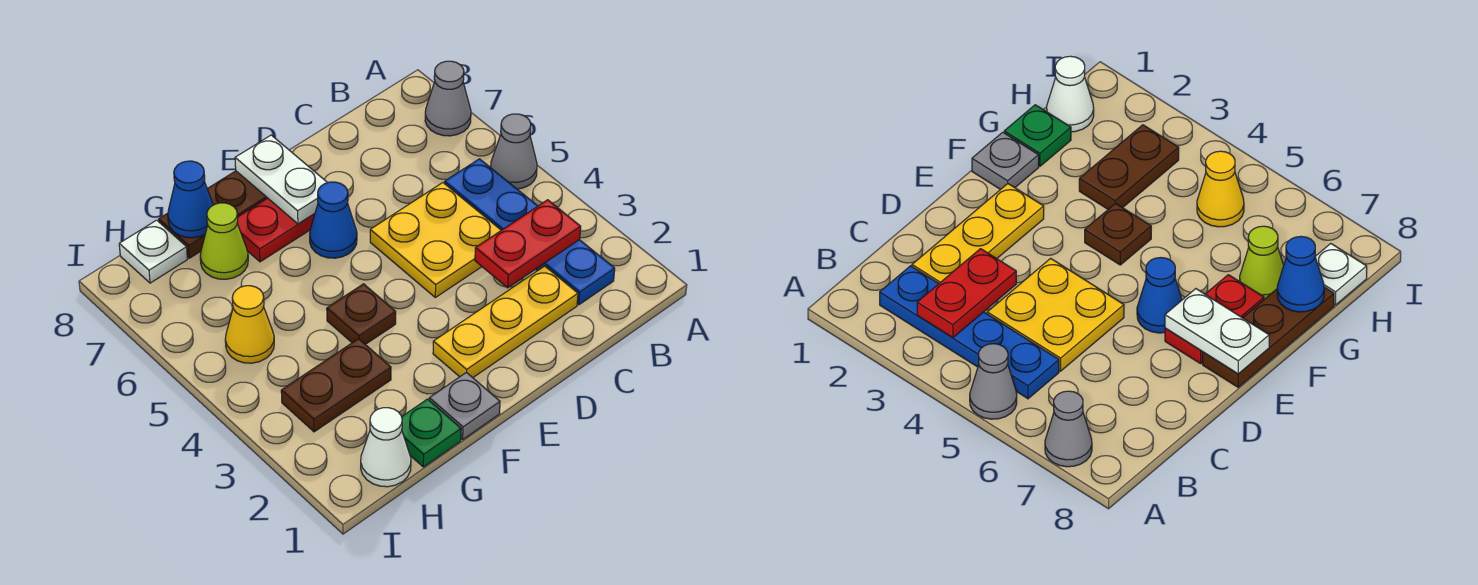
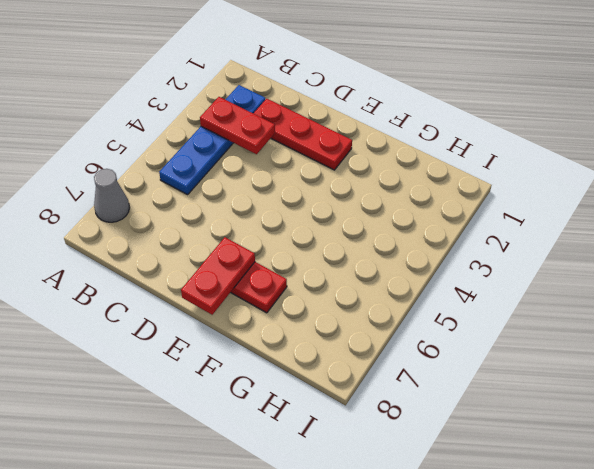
red 1x3 plate [254,99,352,170] -> yellow 1x3 plate [433,266,578,378]
red 1x2 plate [181,237,255,315] -> white 1x2 plate [235,135,327,224]
none -> grey 1x1 cone [491,114,537,189]
none -> yellow 2x2 plate [370,183,501,297]
none -> blue 1x1 cone [310,182,357,258]

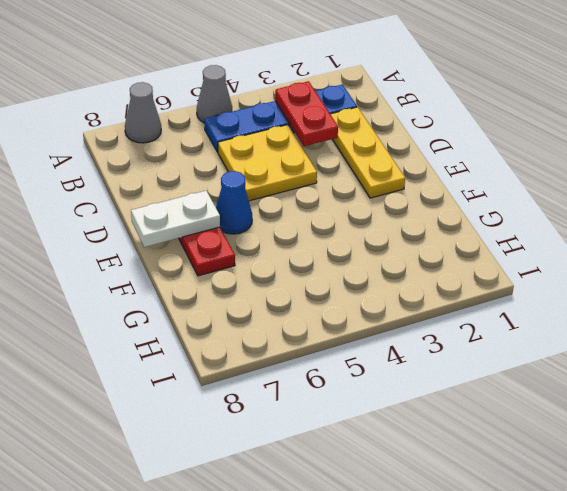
none -> brown 1x3 plate [159,171,267,258]
none -> grey 1x1 plate [429,372,500,439]
none -> brown 1x1 plate [327,284,396,344]

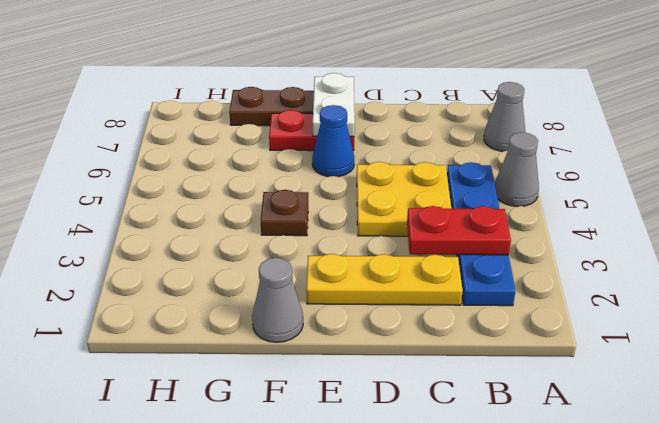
grey 1x1 cone [252,258,303,342] -> grey 1x1 plate [429,372,500,439]
none -> green 1x1 plate [402,399,461,467]
none -> brown 1x2 plate [281,339,391,432]
none -> lime 1x1 cone [200,203,248,279]

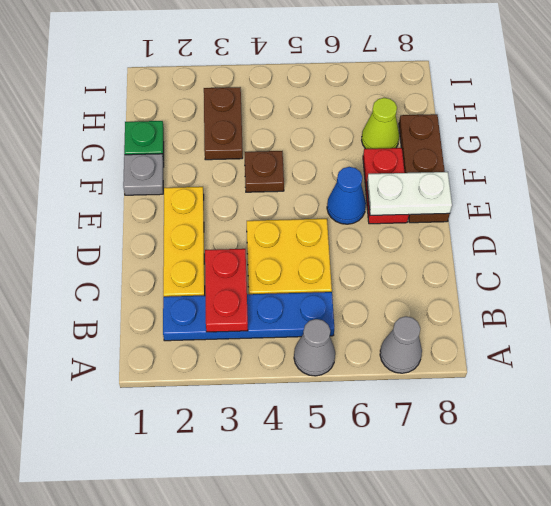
none -> white 1x1 cone [361,408,411,487]
none -> yellow 1x1 cone [225,286,274,363]
none -> white 1x1 plate [119,220,187,283]

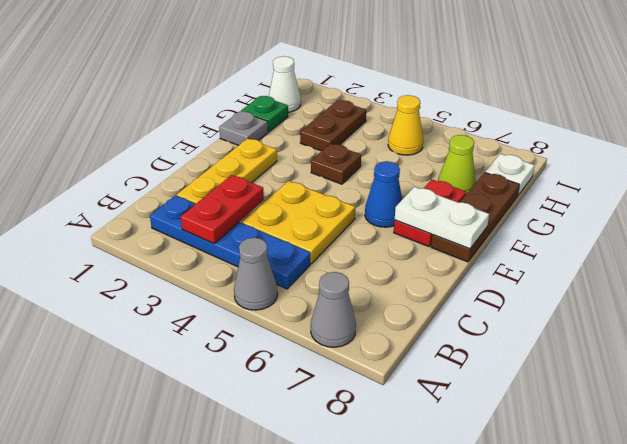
none -> blue 1x1 cone [168,161,213,238]

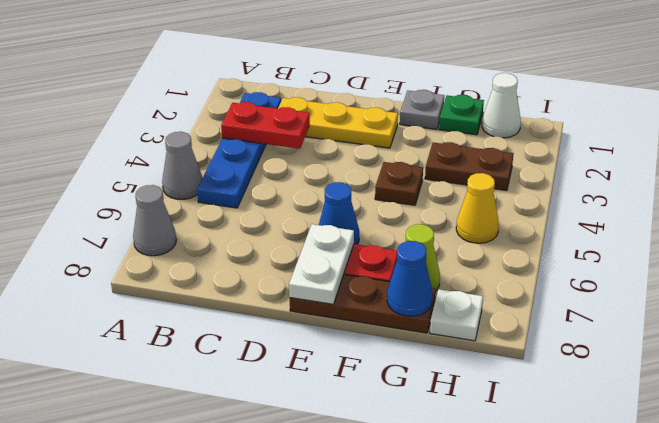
none -> yellow 2x2 plate [370,183,501,297]

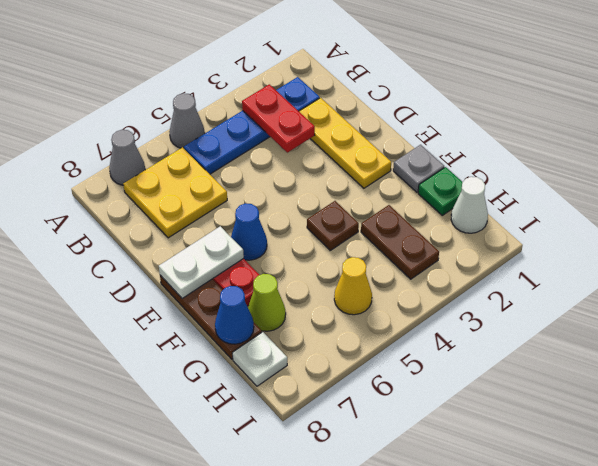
yellow 2x2 plate [123,147,227,238] -> yellow 2x2 plate moved to [370,183,501,297]

